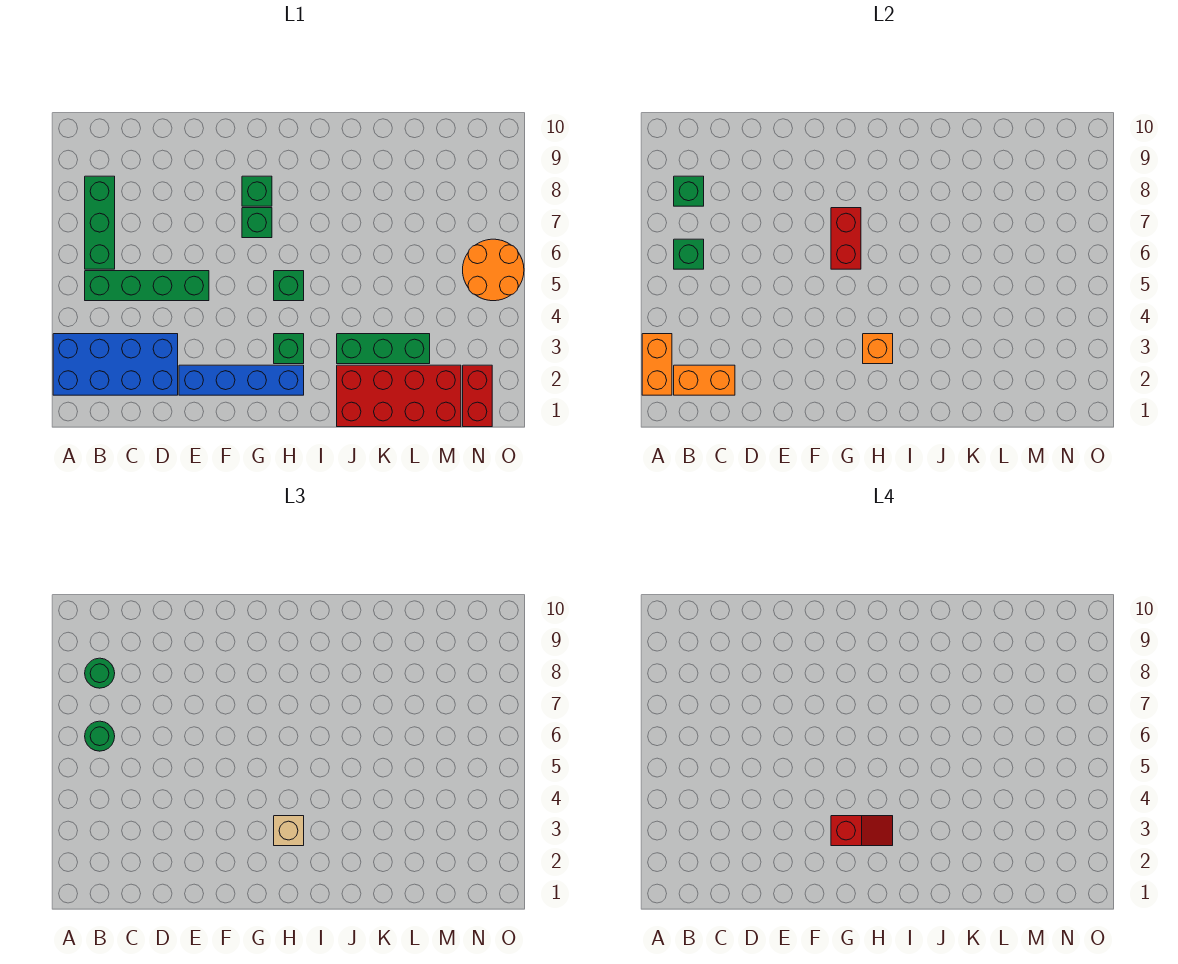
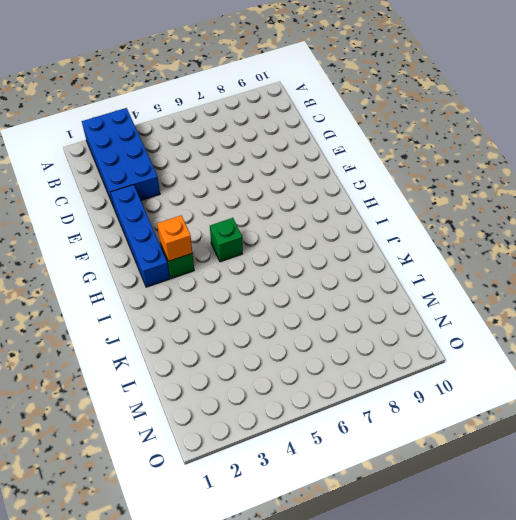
none -> green 1x4 brick [85,271,209,301]
none -> green 1x3 brick [85,176,115,269]
none -> green 1x1 brick [242,208,272,238]

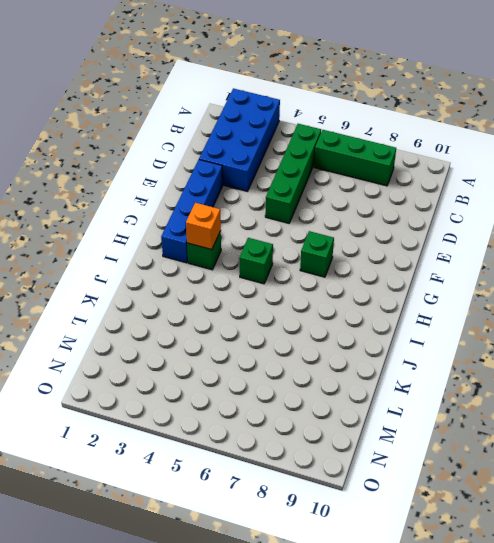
none -> green 1x1 brick [242,176,272,206]
none -> red 2x4 brick [337,365,461,427]
none -> green 1x3 brick [337,334,430,364]

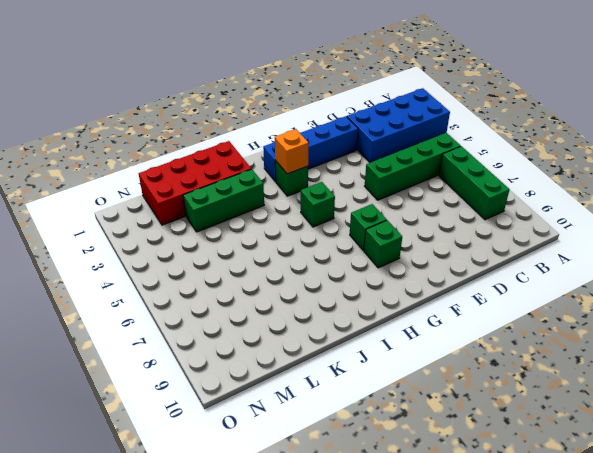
none -> red 1x2 brick [463,365,492,427]
none -> orange 2x2 round brick [463,239,524,301]
none -> orange 1x2 brick [642,334,672,395]

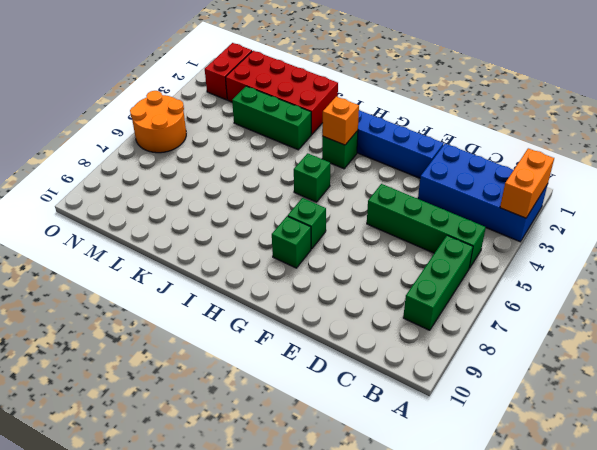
none -> orange 1x2 brick [674,365,735,395]
none -> green 1x1 brick [674,239,704,269]
none -> green 1x1 brick [674,176,704,206]

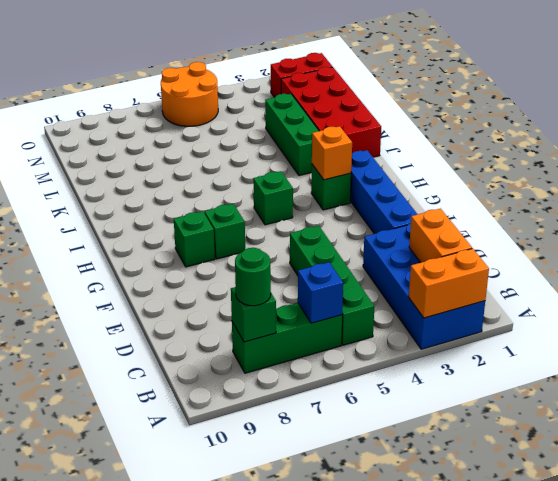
blue 1x1 brick [298,262,343,323] -> green 1x1 brick [674,239,704,269]
none -> red 1x2 brick [831,208,861,269]
none -> green 1x1 round brick [85,721,115,751]
none -> tan 1x1 brick [274,816,304,846]

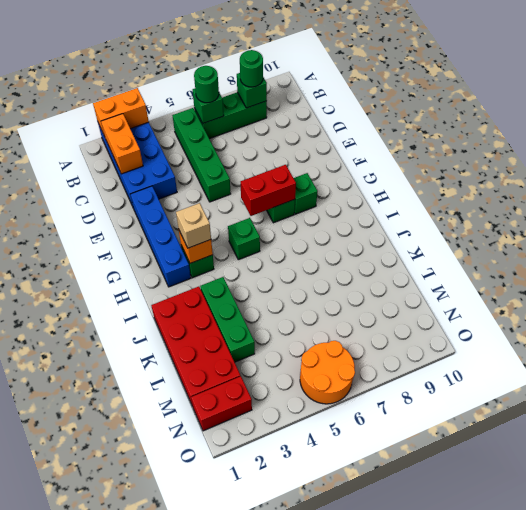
none -> red 1x2 slope [831,816,893,846]

